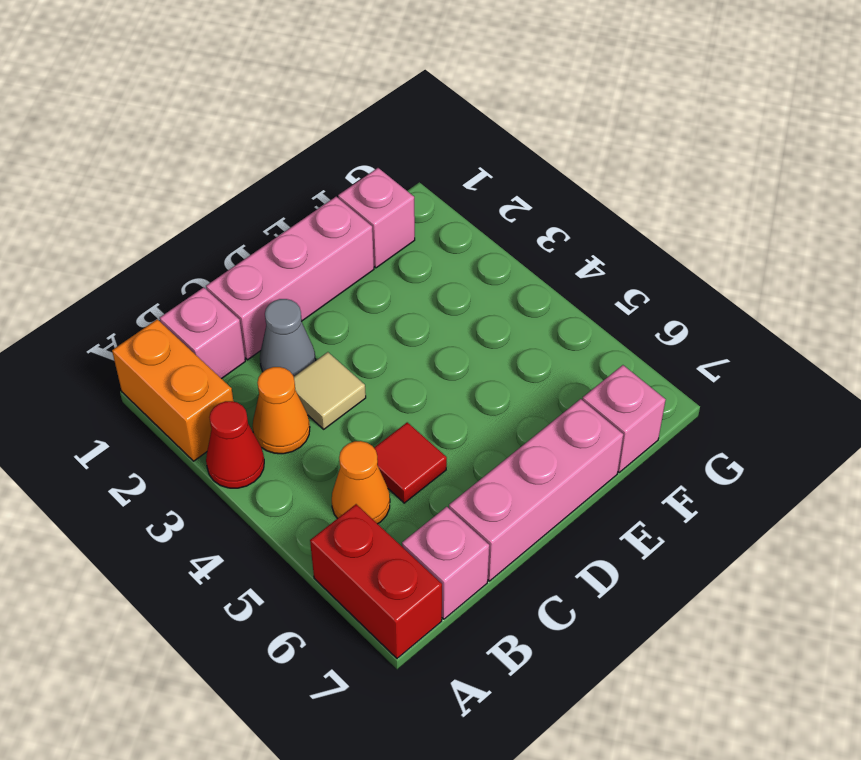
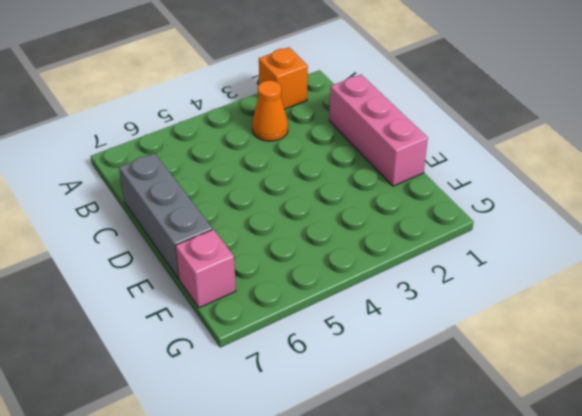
orange 1x1 brick [259,47,308,109] -> orange 1x2 brick [112,319,234,461]
grey 1x3 brick [119,153,213,279] -> pink 1x3 brick [449,399,623,581]
none -> red 1x1 cone [206,401,264,488]
none -> red 1x2 brick [310,504,442,658]
none -> pink 1x1 brick [160,287,245,379]

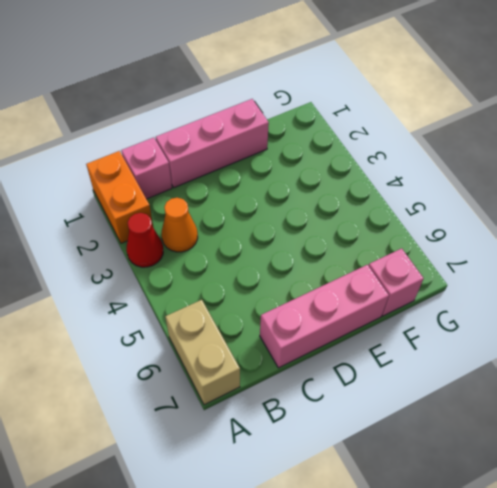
tan 1x2 brick [165,300,240,405] -> red 1x2 brick [310,504,442,658]
none -> orange 1x1 cone [332,441,390,524]
none -> pink 1x1 brick [402,507,489,619]
none -> grey 1x1 cone [260,299,316,377]

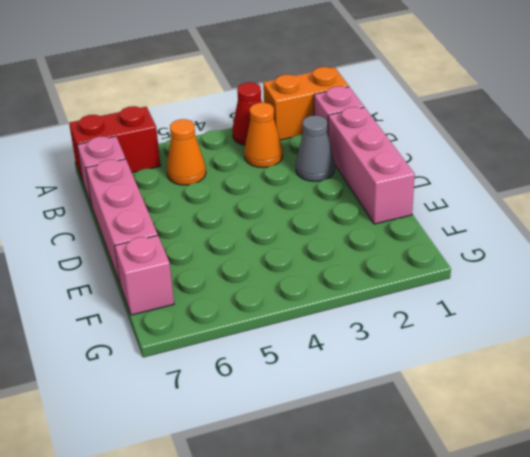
none -> tan 1x1 tile [294,352,366,429]
none -> red 1x1 tile [374,422,447,503]
none -> pink 1x1 brick [338,168,415,268]

